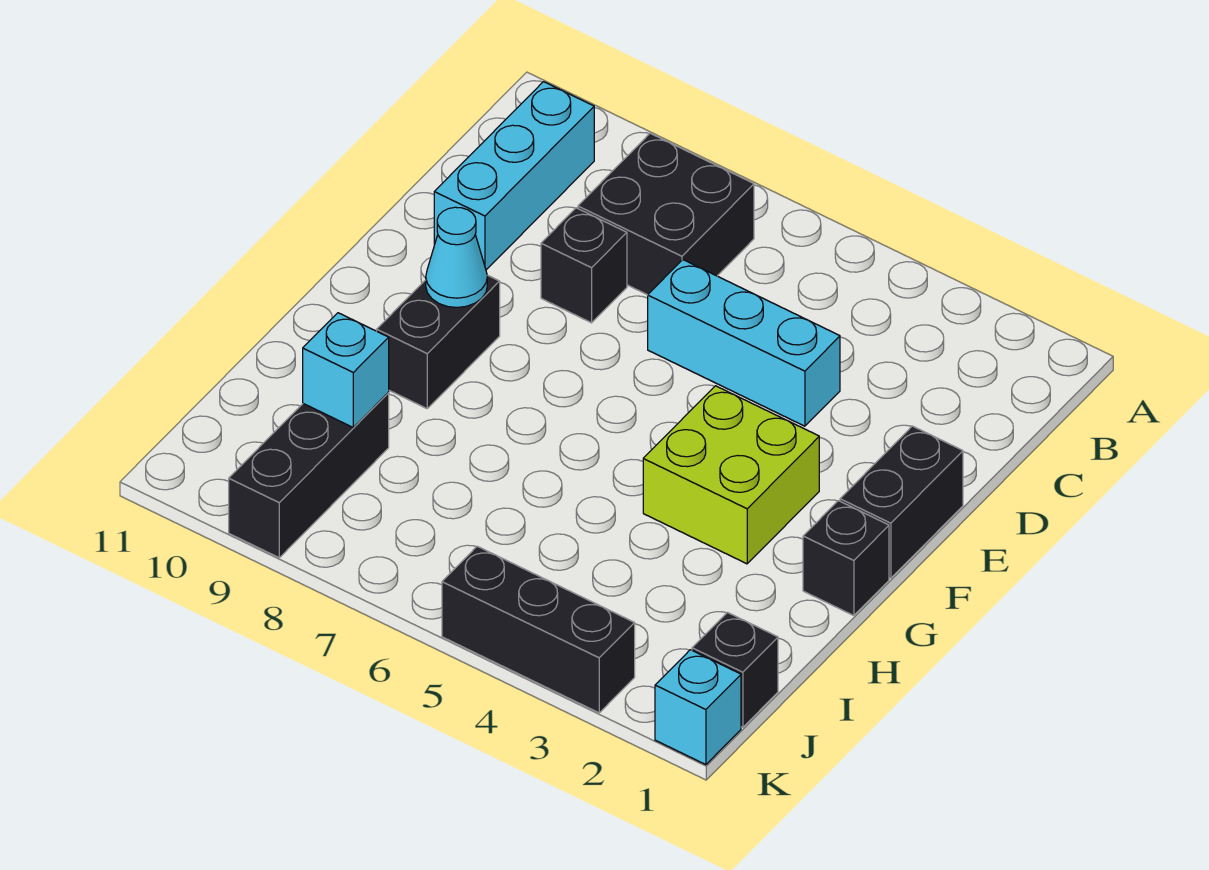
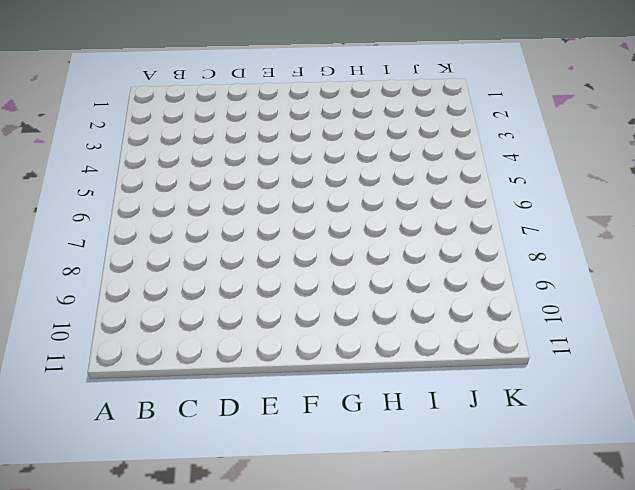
none -> black 2x2 brick [578,133,754,295]
none -> cyan 1x3 brick [434,82,594,270]
none -> cyan 1x3 brick [648,260,840,426]

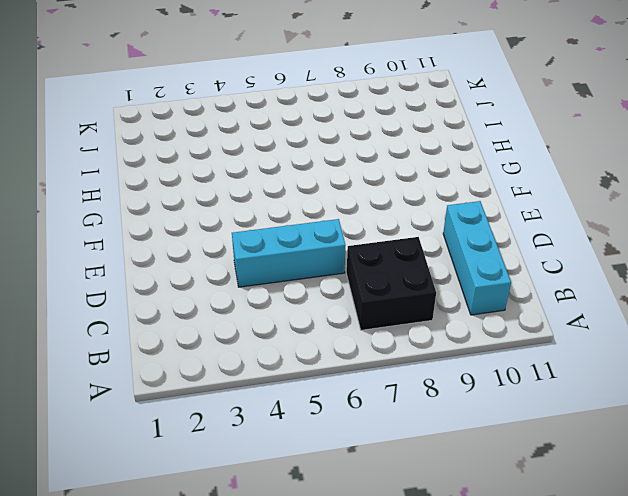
none -> black 1x1 brick [541,208,627,323]
none -> black 1x2 brick [840,426,963,578]
none -> lime 2x2 brick [643,386,819,564]

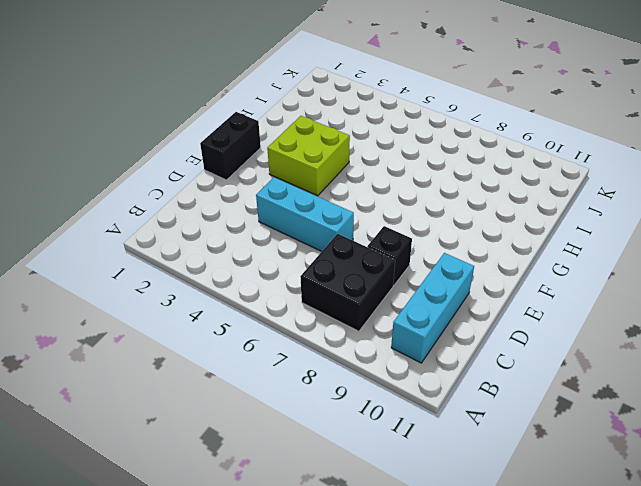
none -> black 1x2 brick [377,275,500,408]
none -> black 1x1 brick [803,501,889,616]
none -> black 1x3 brick [229,393,389,558]

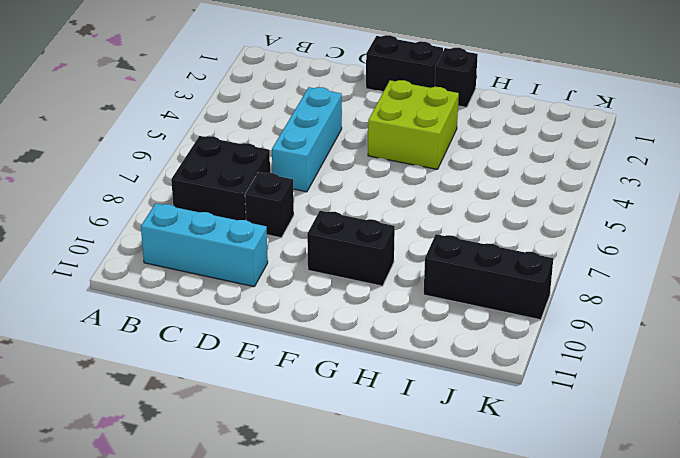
none -> black 1x1 brick [692,613,778,727]
none -> cyan 1x1 brick [655,650,741,765]
none -> black 1x3 brick [442,546,635,713]

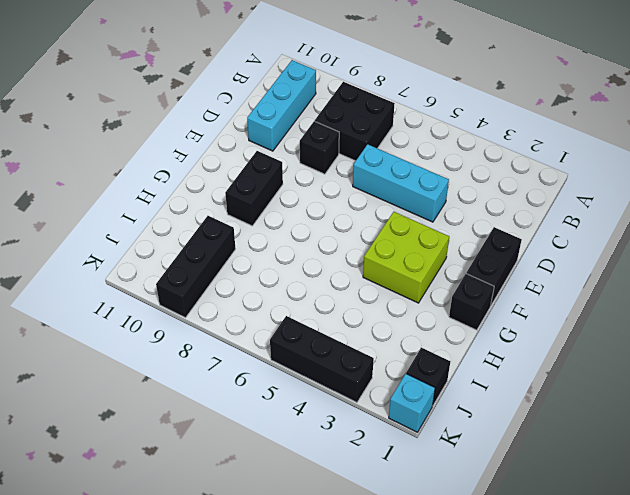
none -> cyan 1x1 cone [426,207,487,307]
none -> cyan 1x1 brick [303,313,389,427]

